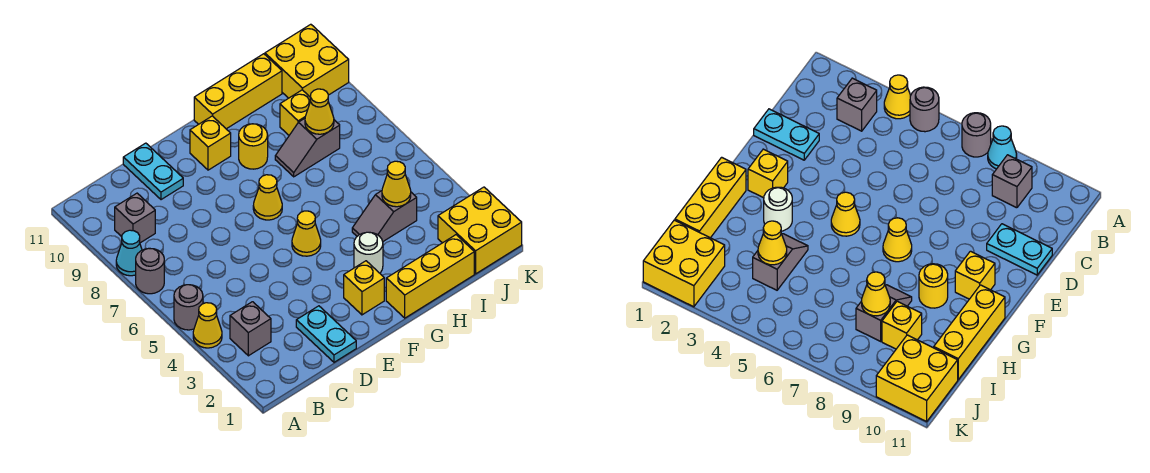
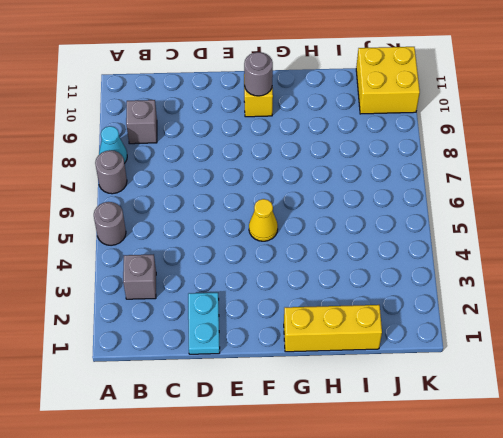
grey 1x1 round brick [244,52,273,96] -> none
none -> yellow 1x1 cone [193,303,222,348]
none -> cyan 1x2 plate [123,143,183,200]
none -> yellow 1x1 brick [344,261,384,315]

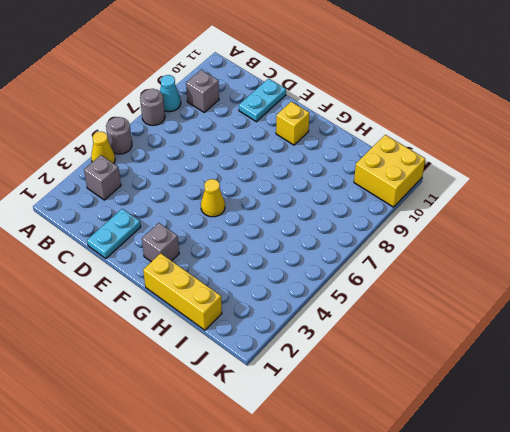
grey 1x1 brick [142,223,179,262] -> yellow 1x1 brick [344,261,384,315]
none -> yellow 1x1 cone [253,175,282,220]
none -> white 1x1 round brick [354,232,383,273]
none -> yellow 1x1 round brick [239,124,268,169]

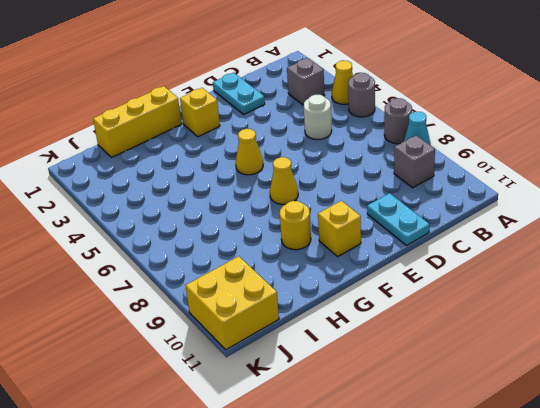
white 1x1 round brick [304,95,332,140] -> white 1x1 round brick moved to [354,232,383,273]
none -> yellow 1x3 brick [194,54,282,129]
none -> grey 1x2 slope [352,191,417,241]
none -> grey 1x2 slope [275,118,340,177]

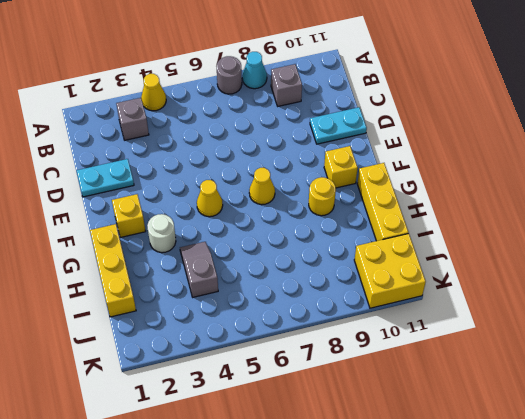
none -> grey 1x1 round brick [174,285,203,330]
none -> grey 1x2 slope [275,118,340,177]
none -> yellow 1x1 brick [280,90,310,135]

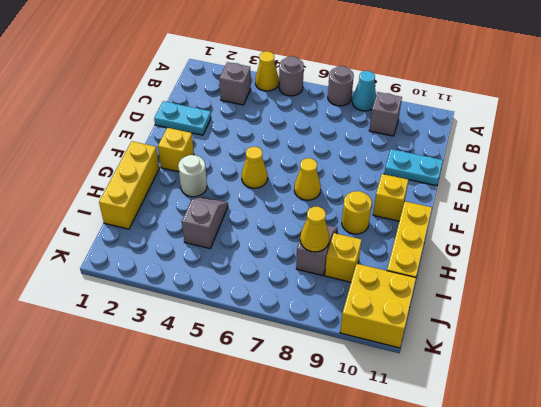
none -> yellow 2x2 brick [438,187,522,274]
none -> yellow 1x1 cone [382,161,411,207]

